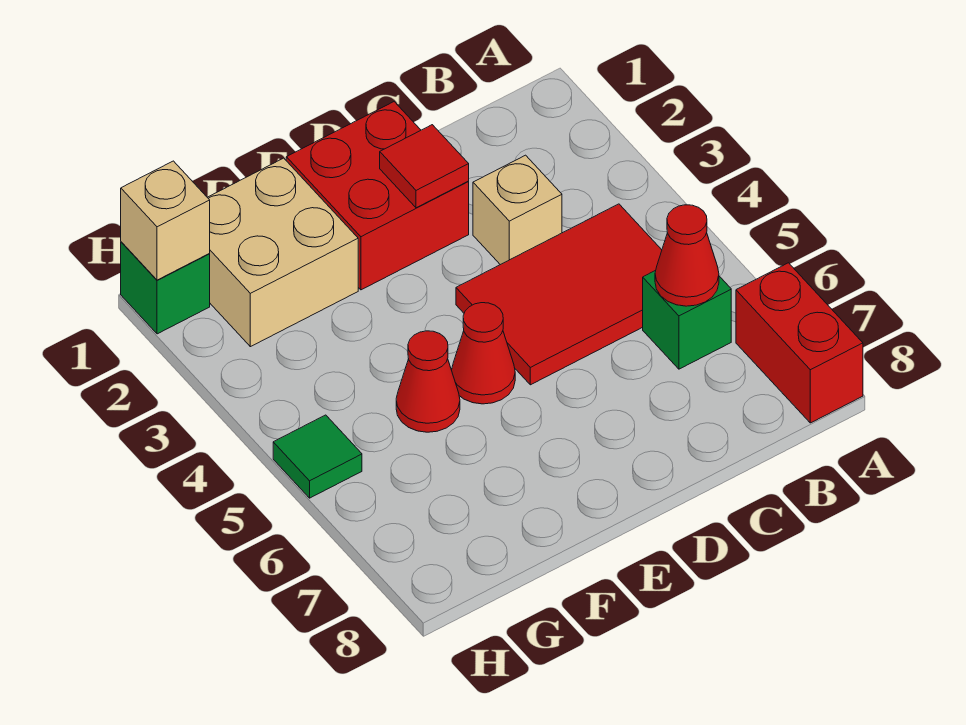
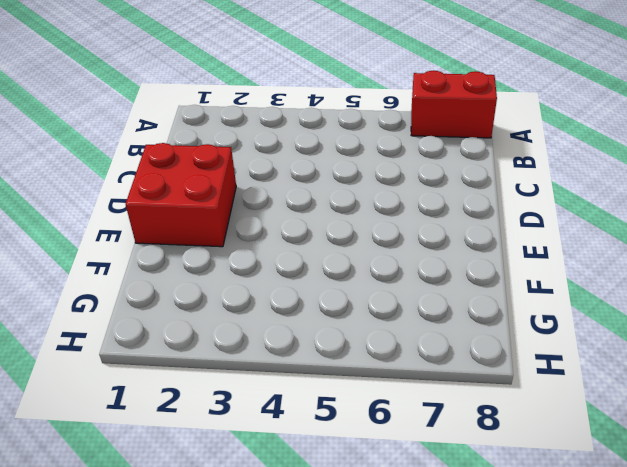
none -> red 2x3 tile [456,204,662,385]
none -> green 1x1 brick [643,270,731,369]
none -> tan 1x1 brick [473,155,562,265]

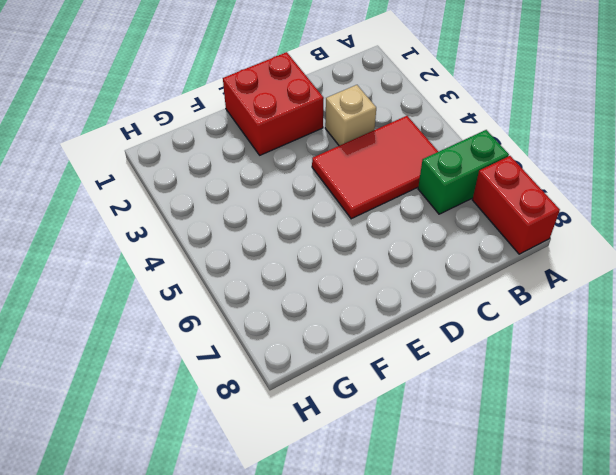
green 1x2 brick [418,130,509,214] -> green 1x1 brick [643,270,731,369]
none -> red 1x1 cone [452,303,515,404]
none -> tan 2x2 brick [207,158,358,347]
none -> red 1x1 cone [396,331,460,432]

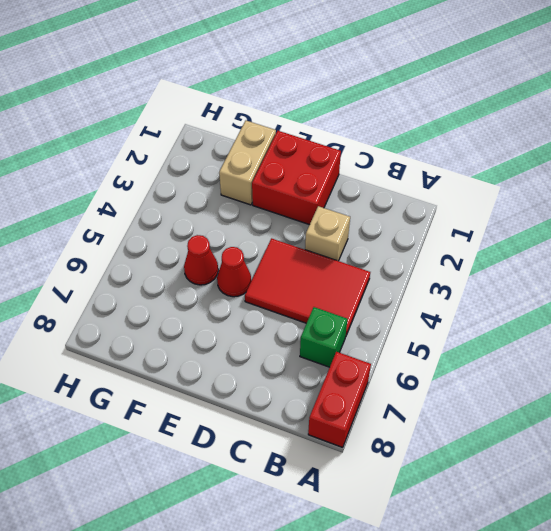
tan 1x2 brick [219,121,276,205] -> tan 2x2 brick [207,158,358,347]
none -> green 1x1 brick [121,242,210,334]
none -> green 1x1 tile [273,415,362,498]
none -> red 1x1 cone [655,205,719,306]

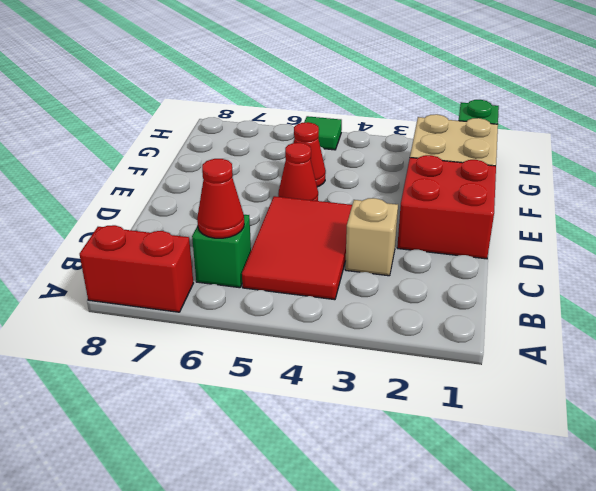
none -> red 1x1 tile [380,125,469,208]
none -> tan 1x1 brick [121,161,210,280]

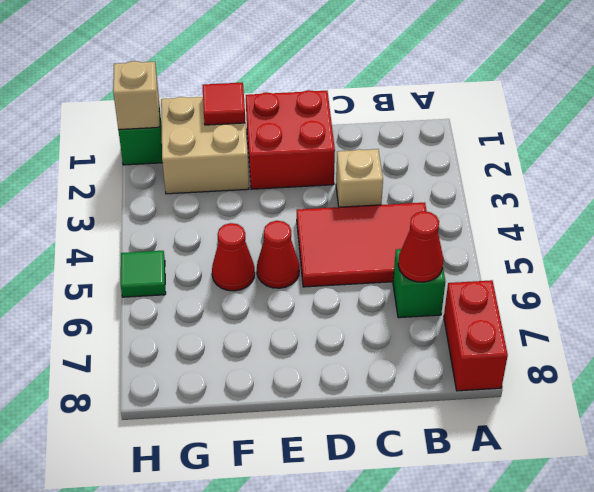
red 1x1 tile [203,83,245,125] -> red 1x1 tile moved to [380,125,469,208]

